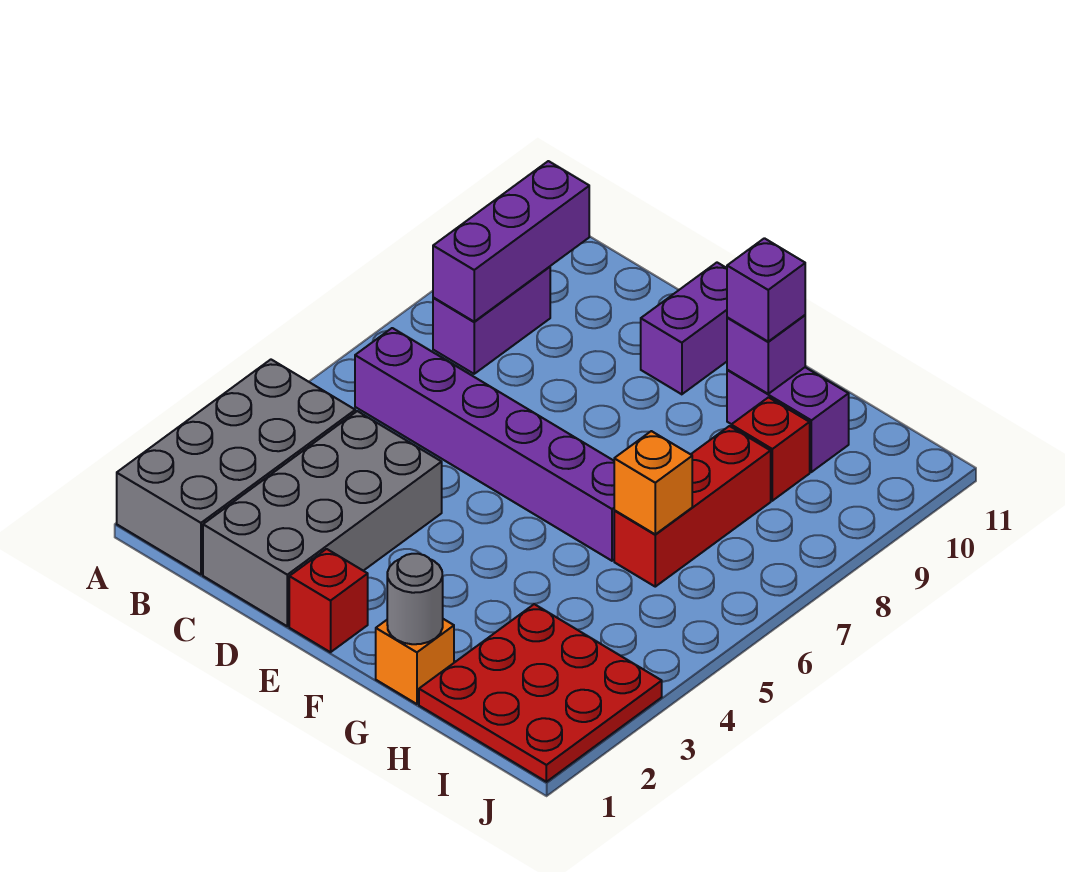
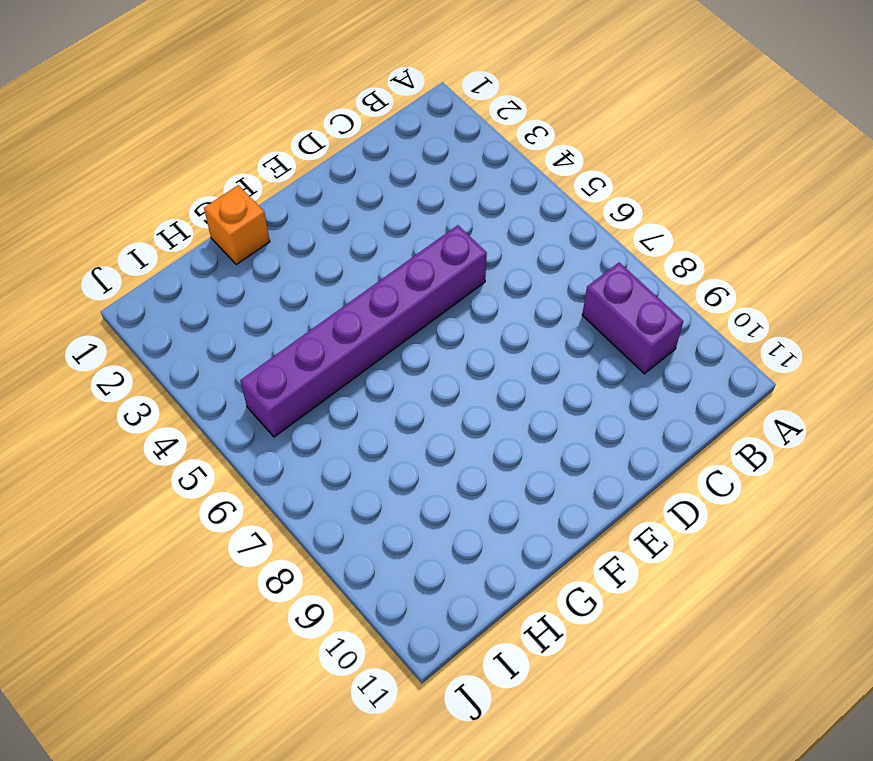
purple 1x6 brick [240,225,487,437] -> purple 1x6 brick moved to [355,328,614,561]
none -> grey 2x4 brick [117,360,355,574]
none -> grey 2x4 brick [203,411,442,626]
none -> red 1x1 brick [289,549,368,652]

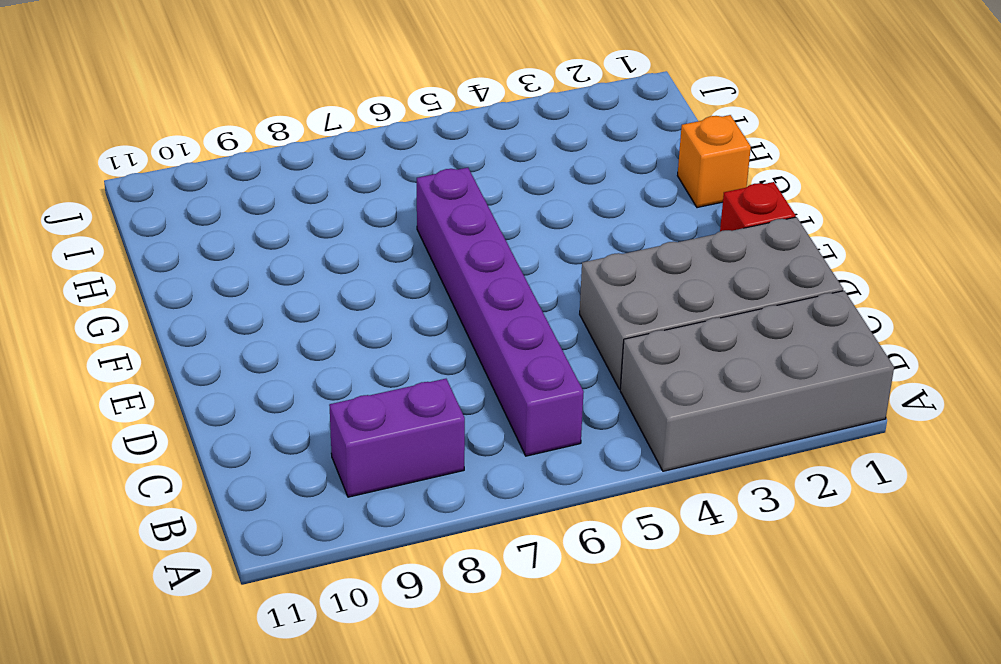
none -> purple 1x2 brick [641,263,727,394]
none -> purple 1x2 brick [727,367,849,472]
none -> red 3x3 plate [419,604,662,782]

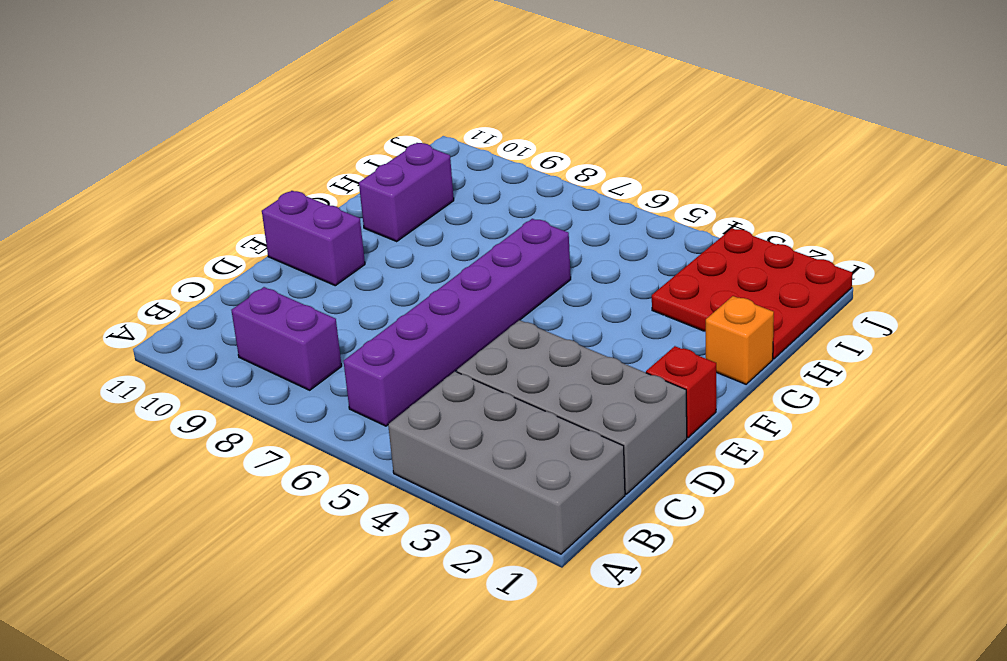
none -> red 1x3 brick [614,426,771,587]
none -> red 1x1 brick [731,397,810,501]
none -> purple 1x3 brick [433,161,589,322]

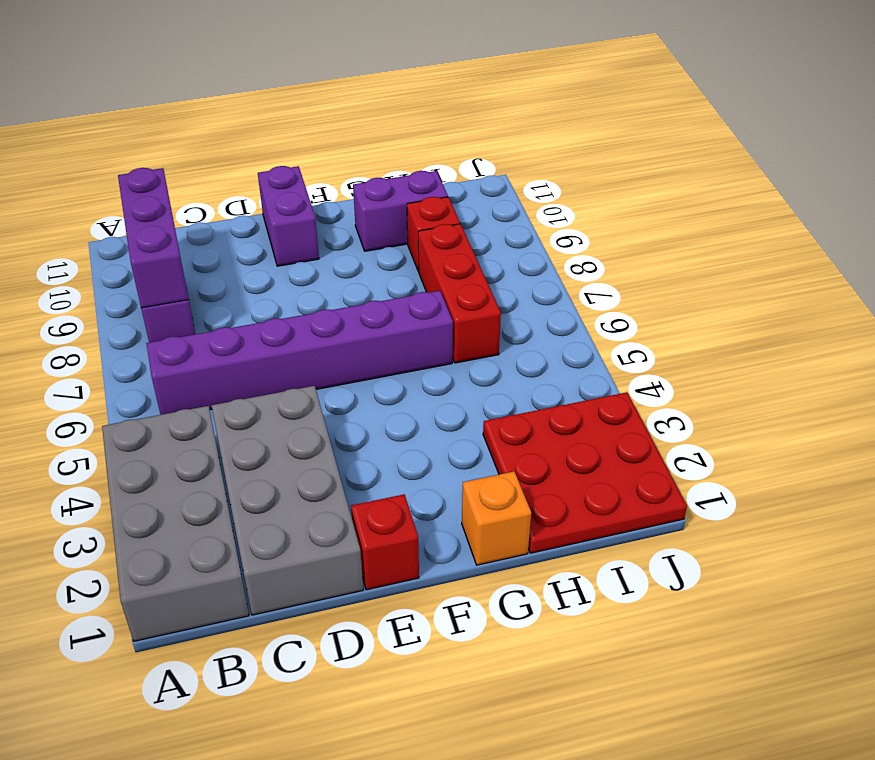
none -> grey 1x1 round brick [387,554,443,644]
none -> purple 1x1 brick [727,315,805,394]
none -> orange 1x1 brick [614,431,692,534]

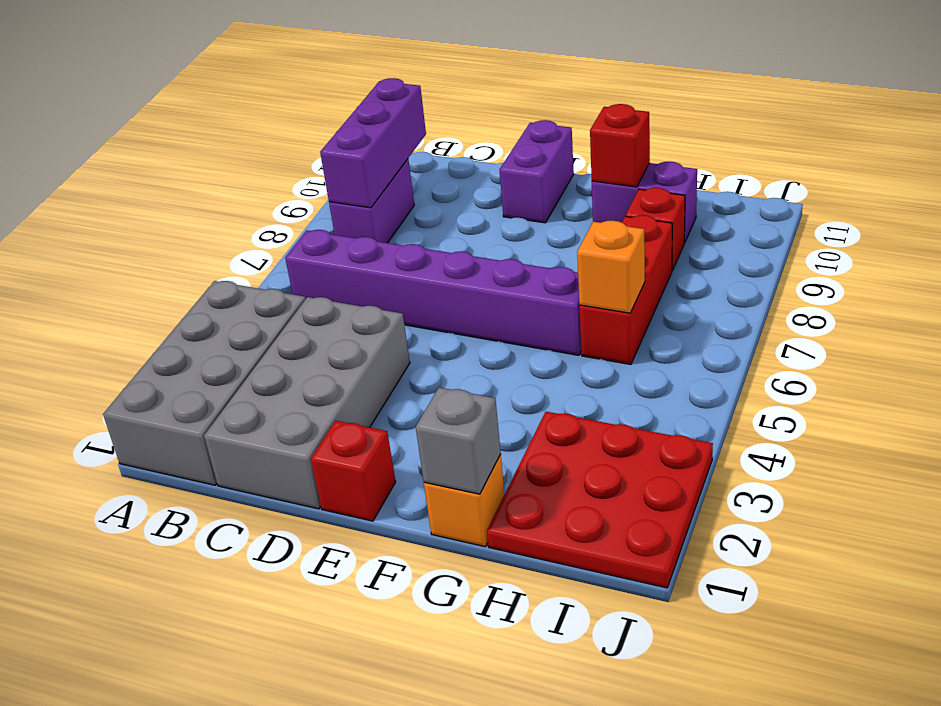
grey 1x1 brick [416,387,501,494] -> grey 1x1 round brick [387,554,443,644]
red 1x1 brick [590,104,650,187] -> purple 1x1 brick [727,315,805,394]
none -> purple 1x1 brick [727,238,805,341]

